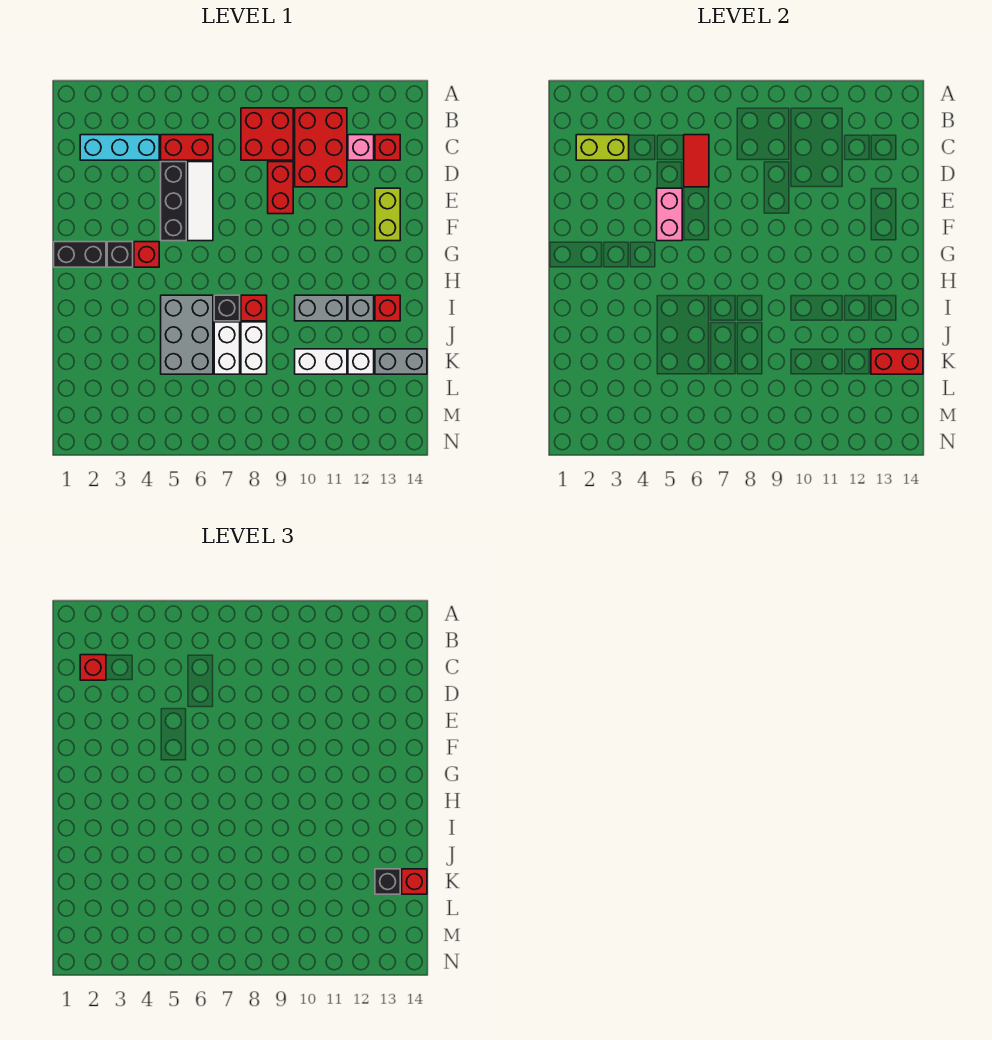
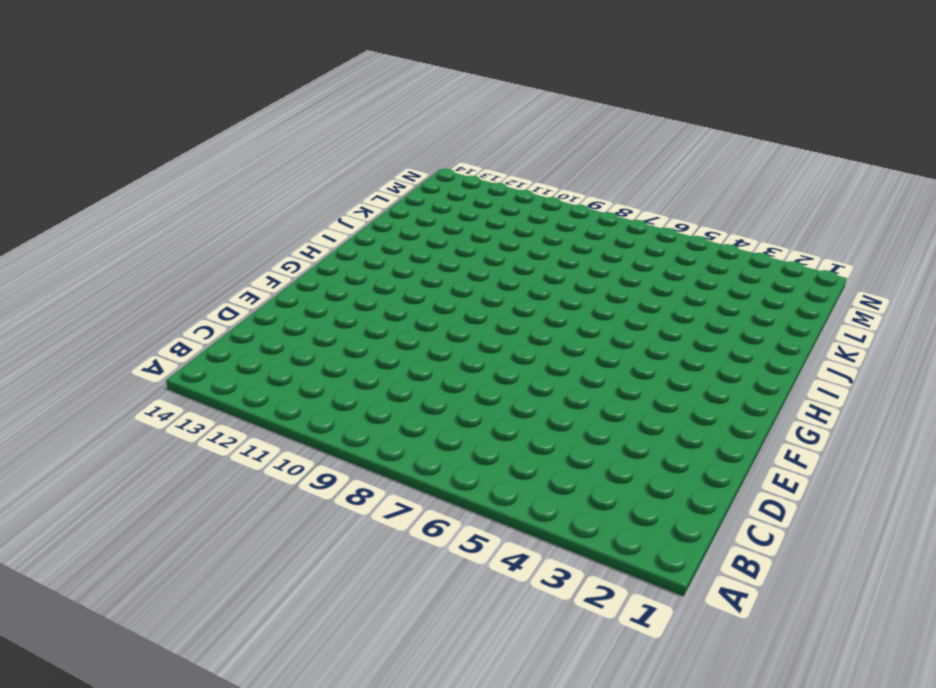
none -> red 2x2 brick [241,108,293,160]
none -> red 2x3 brick [295,108,347,187]
none -> cyan 1x3 brick [80,135,159,160]
none -> red 1x2 brick [161,135,213,160]

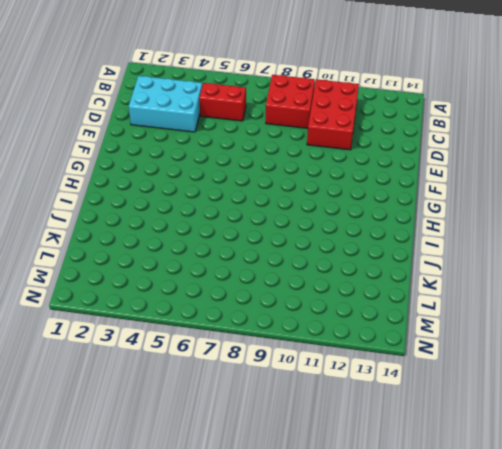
cyan 2x3 brick [129,76,202,132] -> cyan 1x3 brick [80,135,159,160]
none -> pink 1x1 brick [348,135,374,160]
none -> red 1x1 brick [375,135,400,160]
none -> black 1x3 brick [161,162,186,241]
none -> white 1x3 tile [188,162,213,241]

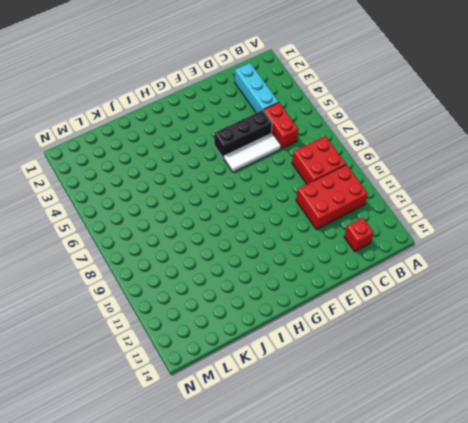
none -> pink 1x1 brick [348,135,374,160]
none -> red 1x2 brick [268,162,293,214]
none -> lime 1x2 brick [375,188,400,241]
none -> black 1x2 brick [54,242,106,267]

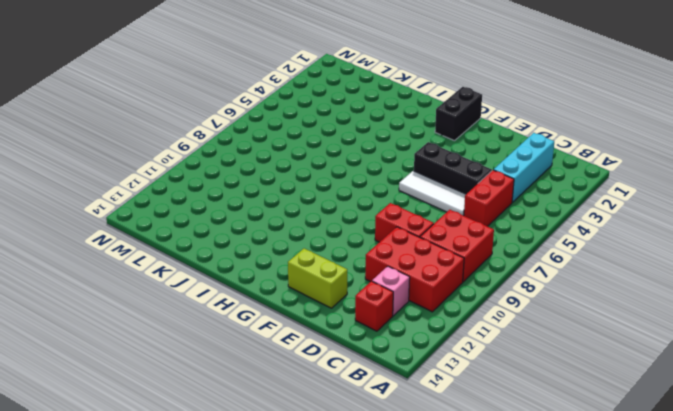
none -> black 1x1 brick [107,242,133,267]
none -> red 1x1 brick [134,242,159,267]
none -> grey 2x3 brick [161,295,213,374]
none -> black 1x1 brick [214,295,240,321]

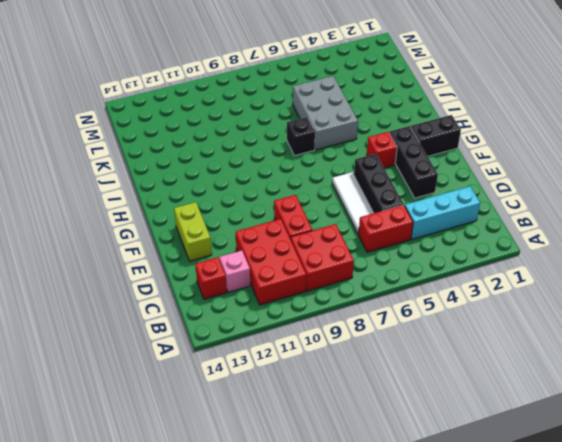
black 1x3 brick [389,126,438,198] -> black 1x1 brick [107,242,133,267]
none -> red 1x1 brick [241,295,267,321]
none -> grey 1x2 brick [295,295,347,321]
none -> grey 1x1 brick [348,295,374,321]
none -> red 1x1 brick [375,295,400,321]

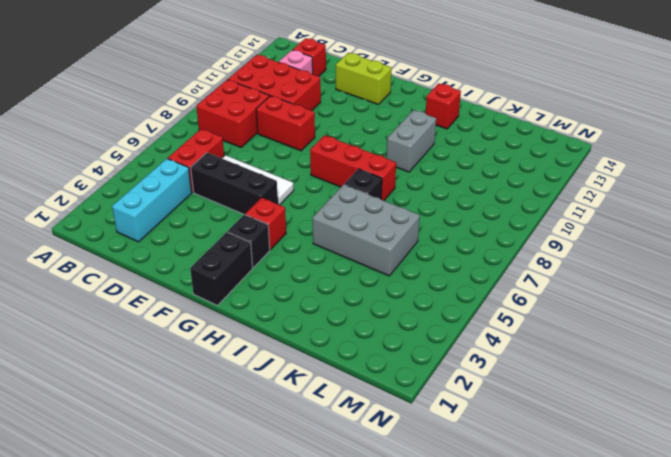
red 1x3 brick [310,135,396,201] -> red 1x1 brick [241,295,267,321]
none -> grey 1x1 brick [348,295,374,321]
none -> white 1x2 brick [214,322,240,374]
none -> white 1x2 brick [241,322,267,374]
none -> white 1x2 brick [295,349,347,374]

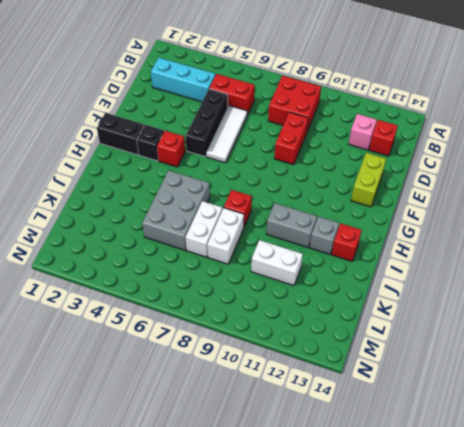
none -> red 2x3 brick [295,108,347,187]
none -> black 1x1 brick [214,295,240,321]
none -> white 1x1 brick [348,349,374,374]
none -> grey 1x2 brick [375,349,427,374]

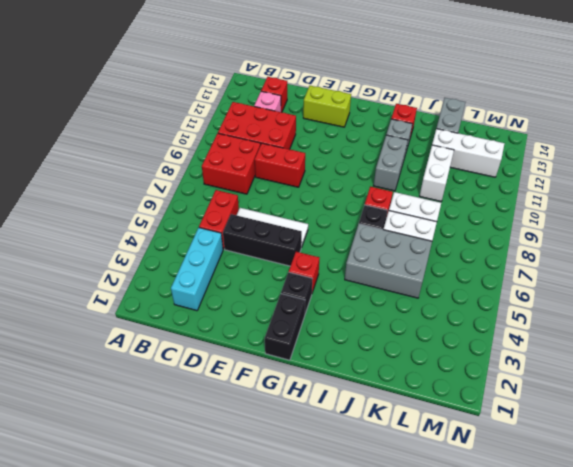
white 1x3 brick [432,129,505,177] -> white 1x1 brick [348,349,374,374]
none -> lime 1x2 brick [576,135,629,160]
none -> red 1x2 tile [684,135,709,187]
none -> pink 1x2 brick [657,188,682,241]
none -> red 1x2 brick [871,349,923,374]

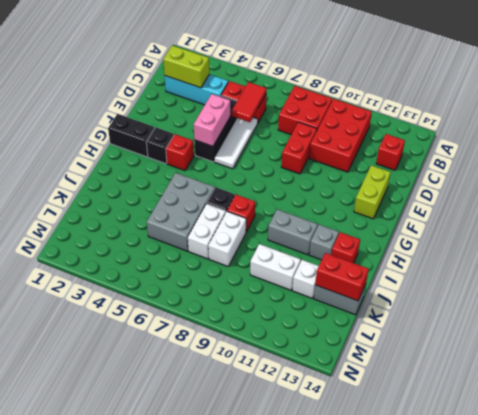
none -> pink 1x1 brick [348,135,374,160]
none -> red 1x1 brick [80,655,106,680]
none -> black 1x1 brick [375,869,400,894]
none -> red 1x1 brick [402,869,427,894]

